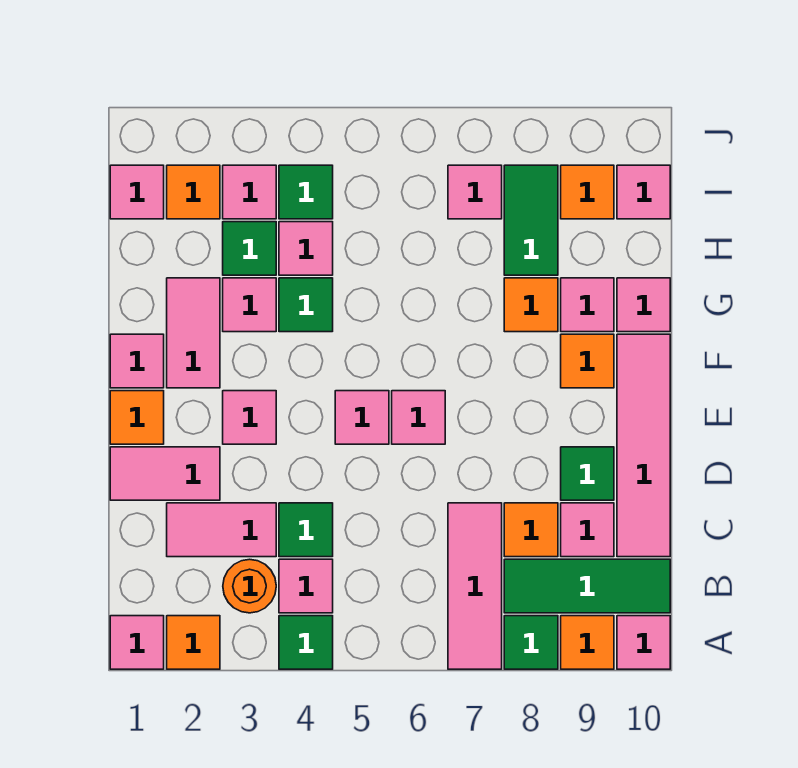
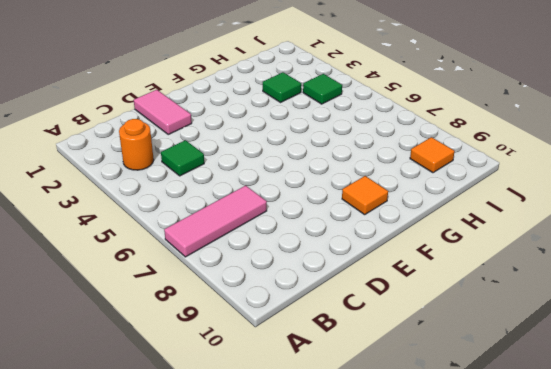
none -> pink 1x1 tile [110,616,164,669]
none -> orange 1x1 tile [167,616,220,669]
none -> green 1x1 tile [279,616,333,669]
none -> green 1x1 tile [504,616,558,669]

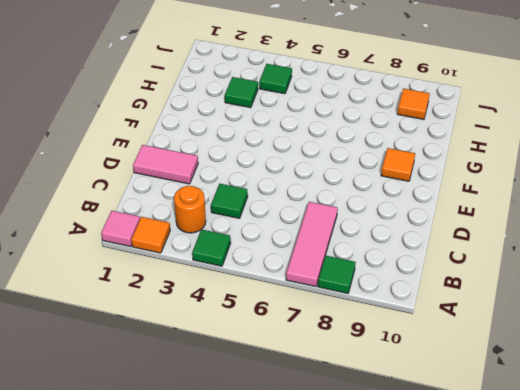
none -> orange 1x1 tile [561,616,614,669]
none -> pink 1x1 tile [617,616,670,669]
none -> pink 1x1 tile [279,559,333,613]
none -> green 1x3 tile [504,559,670,613]

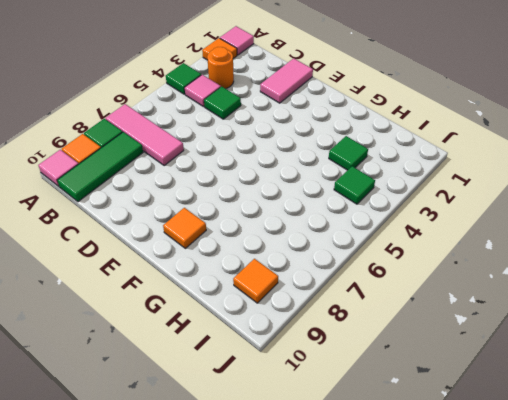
none -> pink 1x2 tile [167,503,276,557]
none -> orange 1x1 tile [504,503,558,557]
none -> pink 1x1 tile [561,503,614,557]
none -> pink 1x4 tile [617,334,670,557]

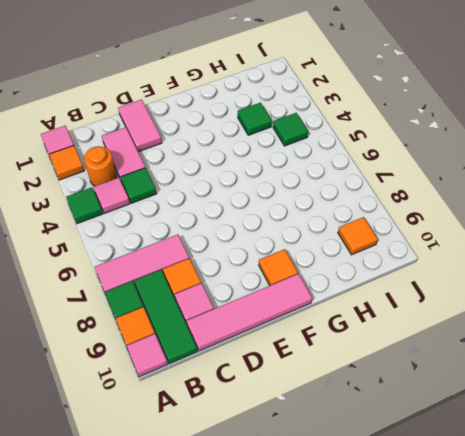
none -> green 1x1 tile [561,447,614,500]
none -> orange 1x1 tile [110,391,164,444]
none -> pink 1x1 tile [223,391,276,444]
none -> pink 1x1 tile [335,391,389,444]

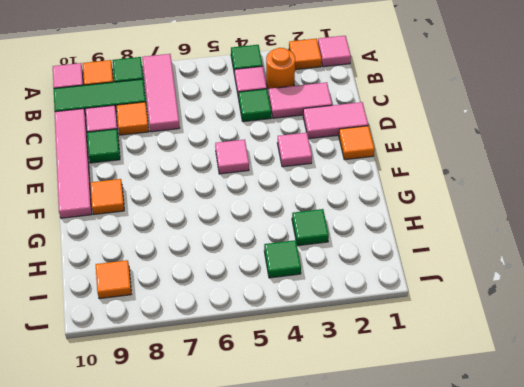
none -> pink 1x1 tile [392,391,445,444]
none -> pink 1x1 tile [110,334,164,388]
none -> pink 1x2 tile [167,278,220,388]
none -> pink 1x1 tile [223,278,276,332]

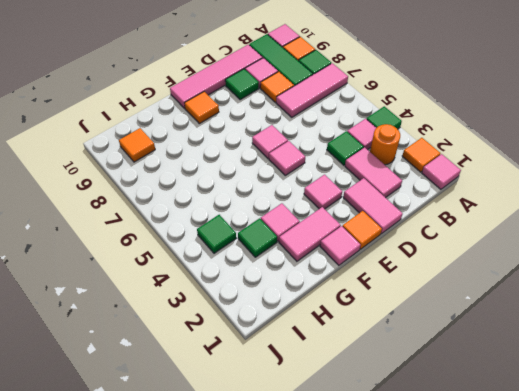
none -> green 1x1 tile [279,278,333,332]
none -> orange 1x1 tile [504,278,558,332]
none -> pink 1x1 tile [561,278,614,332]
none -> pink 1x1 tile [617,278,670,332]

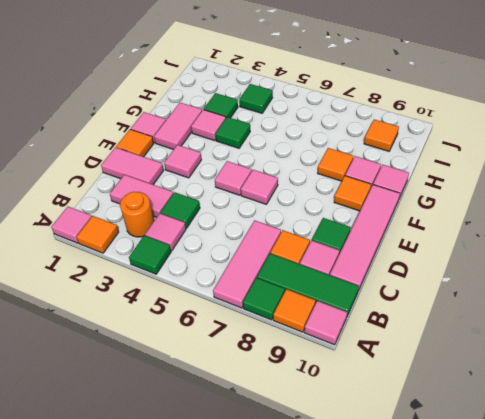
none -> pink 1x1 tile [279,222,333,275]
none -> green 1x2 tile [504,165,558,275]
none -> pink 1x1 tile [110,165,164,219]
none -> orange 1x1 tile [167,165,220,219]

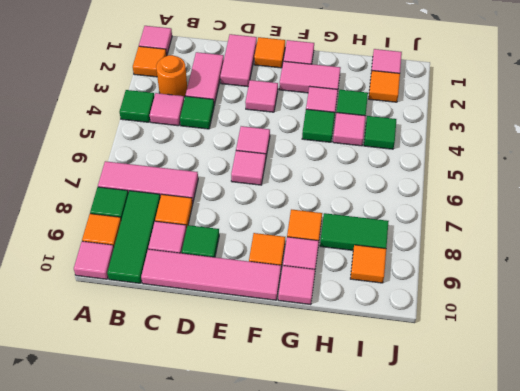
none -> pink 1x1 tile [223,165,276,219]
none -> pink 1x1 tile [448,165,502,219]
none -> pink 1x1 tile [617,165,670,219]

